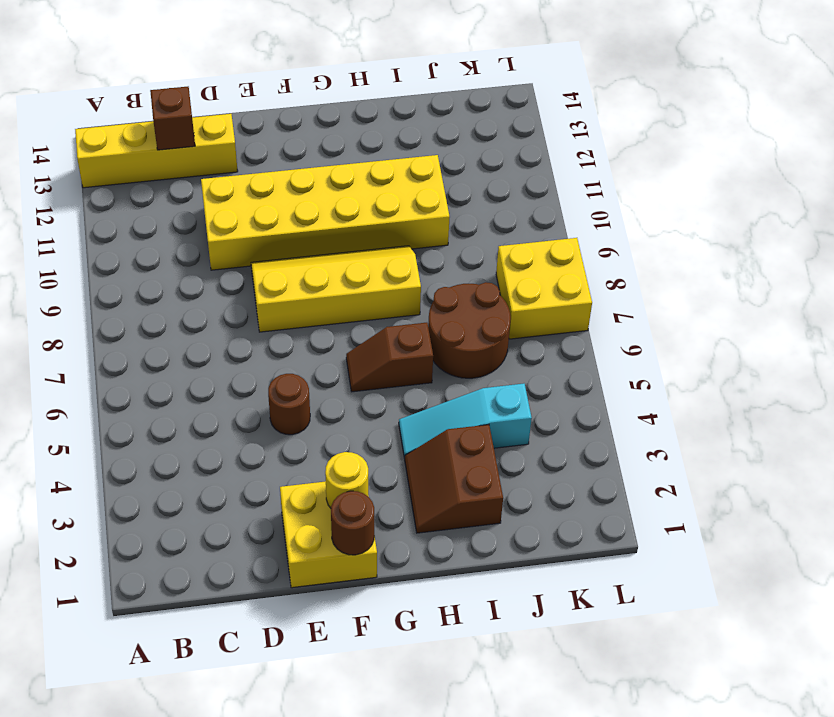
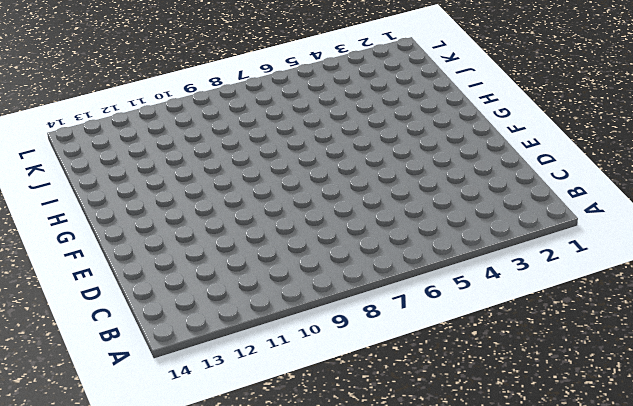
none -> yellow 1x4 brick [75,114,238,188]
none -> yellow 2x6 brick [201,155,450,270]
none -> yellow 2x2 brick [280,481,377,588]

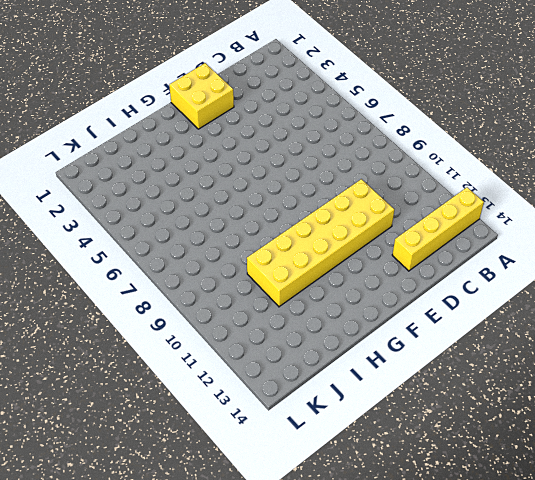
none -> brown 1x1 round brick [268,374,310,435]
none -> yellow 2x4 slope [251,246,421,332]
none -> brown 1x2 slope [346,323,433,392]

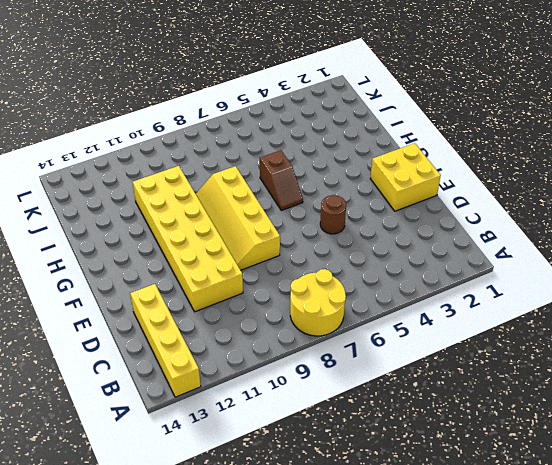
yellow 2x2 round brick [290,269,346,336] -> none
none -> brown 2x2 slope [405,425,503,533]
none -> cyan 1x3 slope [399,384,532,458]
none -> brown 2x2 round brick [428,282,511,378]

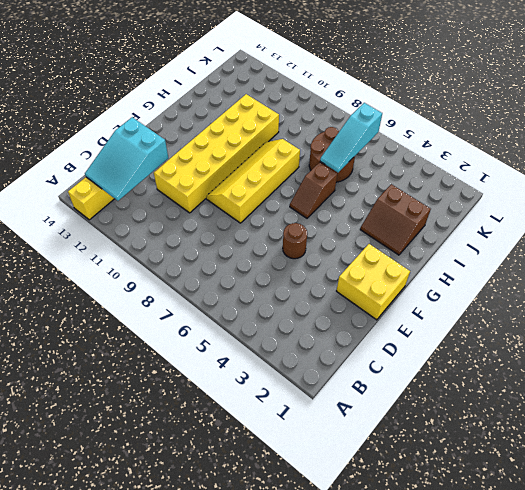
cyan 2x3 slope [85,117,168,201] -> brown 1x1 brick [150,87,195,150]
cyan 1x3 slope [320,103,382,172] -> cyan 1x3 slope moved to [399,384,532,458]
none -> yellow 2x2 brick [496,238,592,339]
none -> brown 1x1 round brick [331,491,374,555]
none -> yellow 1x1 round brick [325,452,368,508]

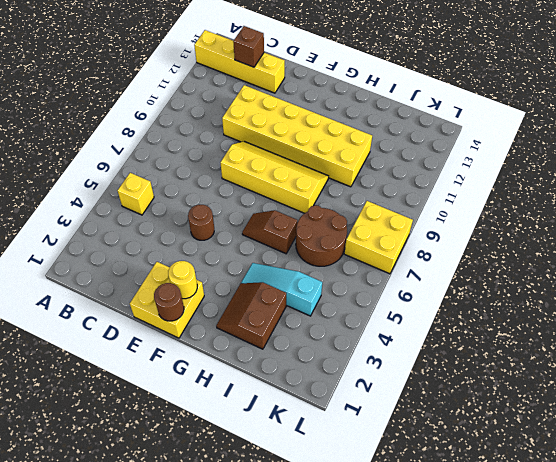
yellow 1x1 brick [118,173,154,215] -> none

